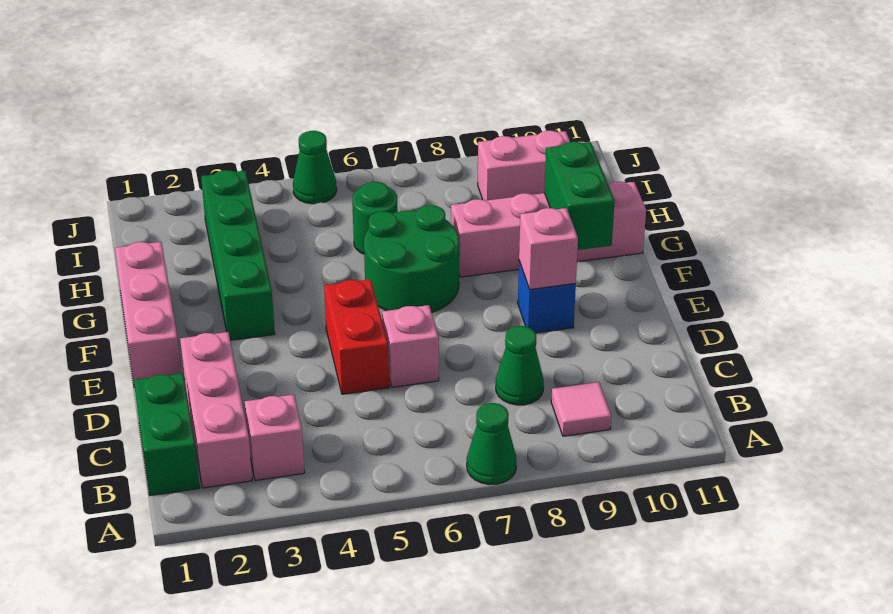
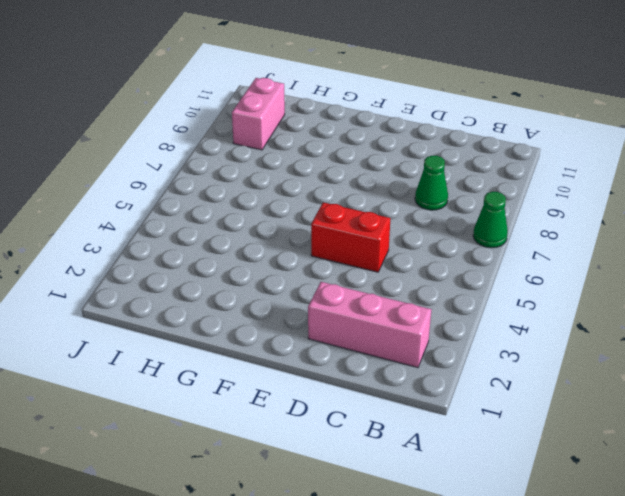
none -> green 1x2 brick [134,373,200,496]
none -> pink 1x1 brick [245,394,304,480]
none -> pink 1x1 tile [551,382,611,436]

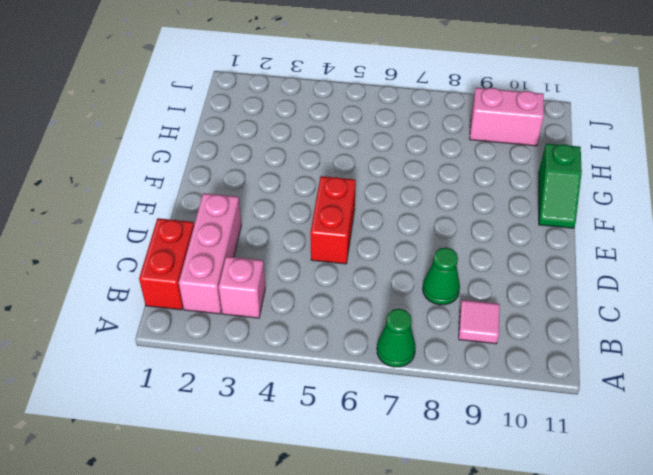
red 1x2 brick [139,218,194,310] -> green 1x2 brick [134,373,200,496]
green 1x2 slope [539,143,582,228] -> pink 1x4 brick [451,182,646,277]
none -> pink 1x1 brick [382,305,439,387]
none -> pink 1x3 brick [115,242,181,388]
none -> blue 1x1 brick [518,261,576,333]

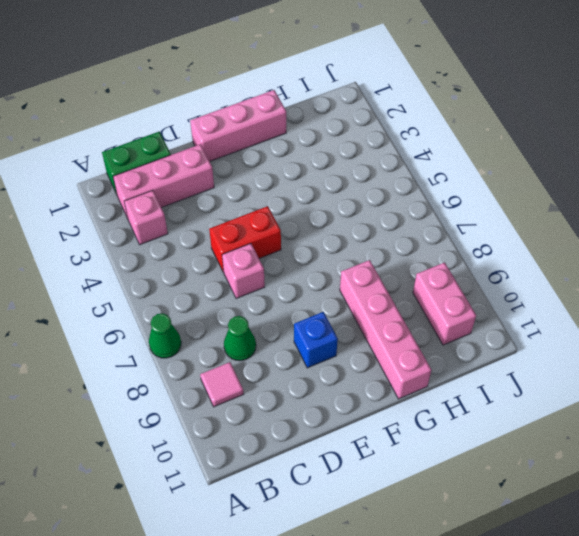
none -> green 1x4 brick [201,170,275,340]
none -> green 2x2 round brick [364,205,459,312]
none -> green 1x1 round brick [352,182,398,254]

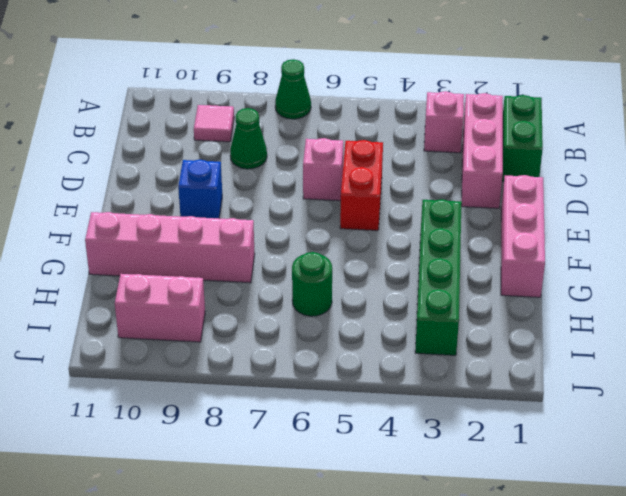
none -> green 2x2 round brick [364,205,459,312]
none -> green 1x1 cone [293,131,337,204]
none -> pink 1x1 brick [519,208,578,290]

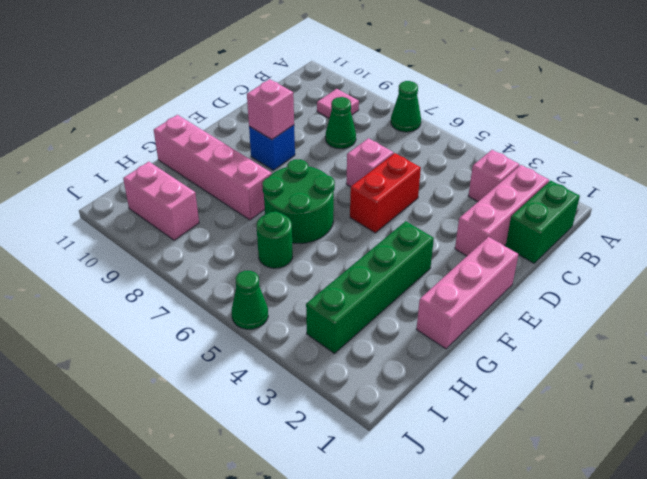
none -> green 1x2 brick [544,142,615,250]

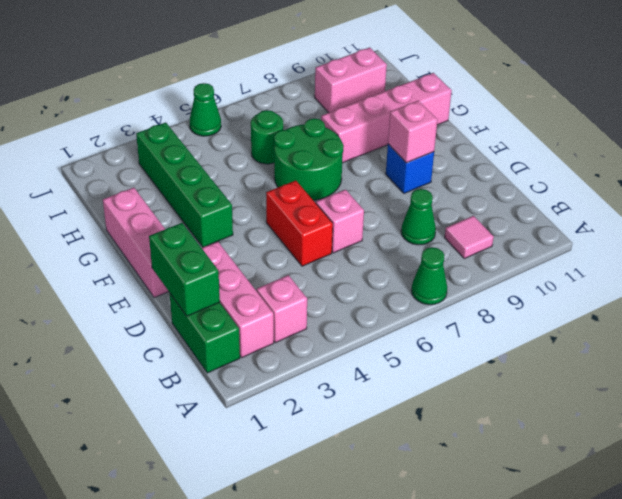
green 1x2 brick [149,223,220,316] -> green 1x2 brick moved to [544,142,615,250]

